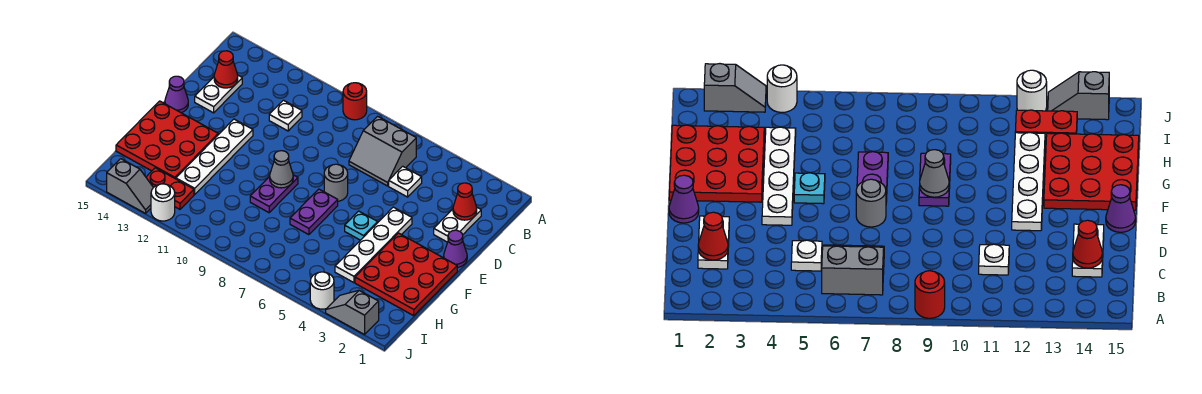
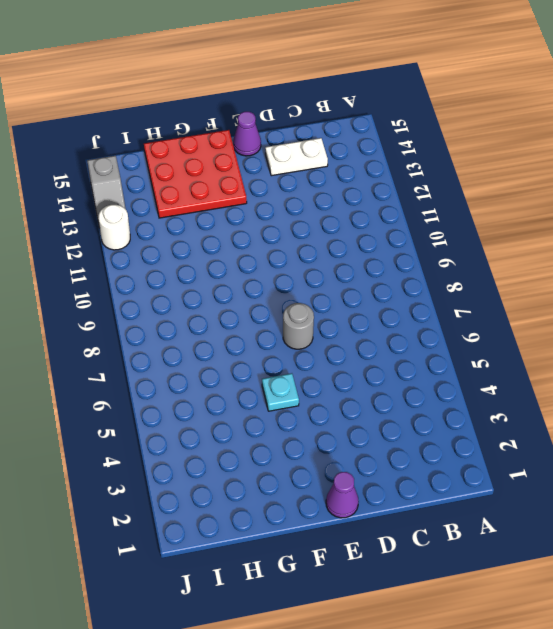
none -> red 1x1 round brick [343,83,367,120]
none -> grey 2x2 slope [349,116,416,186]
none -> white 1x2 plate [434,208,481,242]

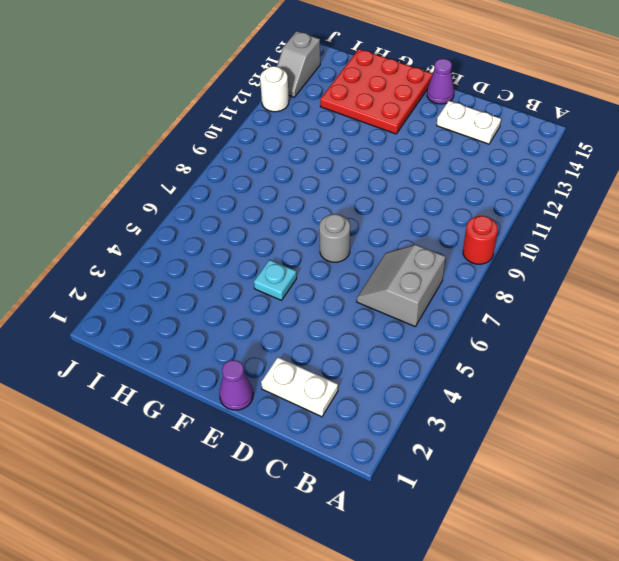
none -> white 1x1 plate [389,166,422,197]
none -> white 1x1 plate [269,100,302,131]
none -> white 1x4 plate [335,207,412,283]

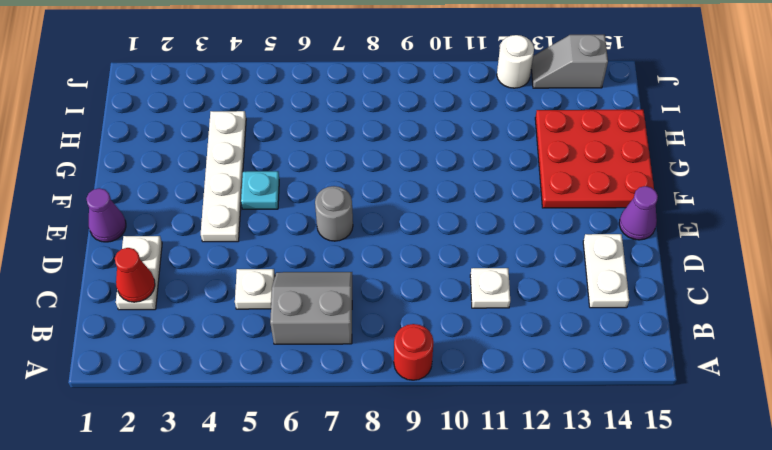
none -> white 1x4 plate [176,119,253,194]
none -> red 3x3 plate [355,233,457,316]
none -> purple 1x2 plate [290,189,338,235]

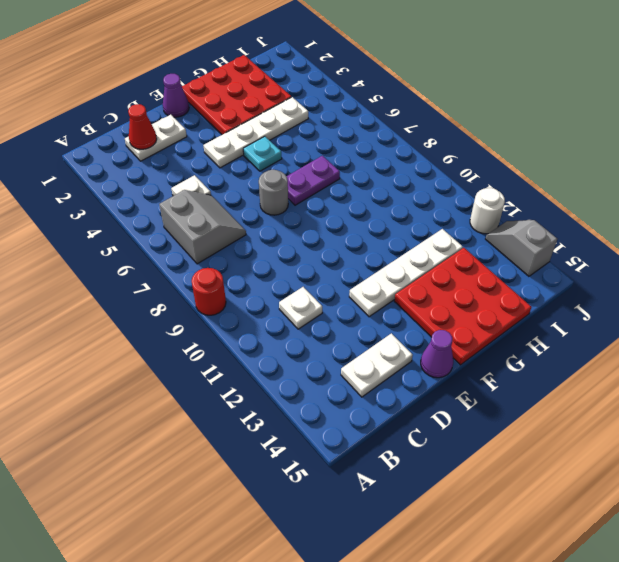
none -> purple 1x2 plate [250,175,298,213]
none -> red 1x2 plate [146,168,194,209]
none -> grey 1x2 slope [326,290,379,335]

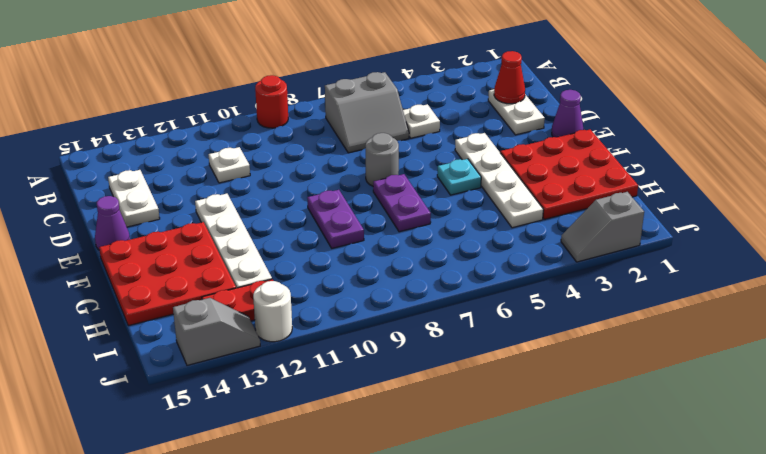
none -> white 1x1 round brick [310,272,334,309]
none -> red 1x1 cone [214,51,238,88]
none -> grey 1x1 cone [270,151,293,188]

